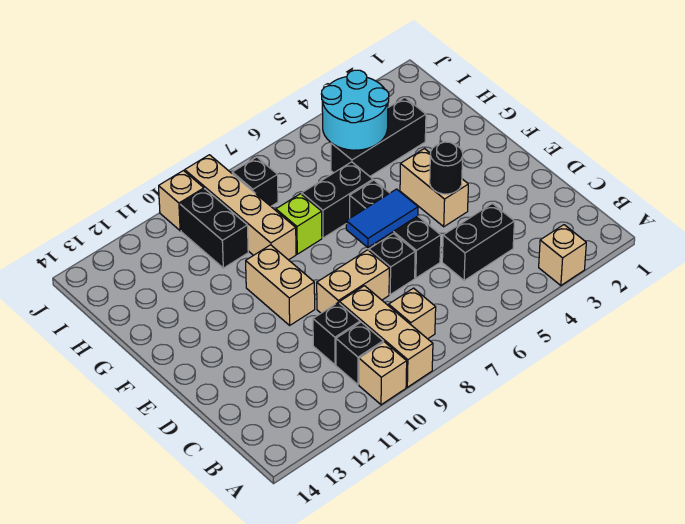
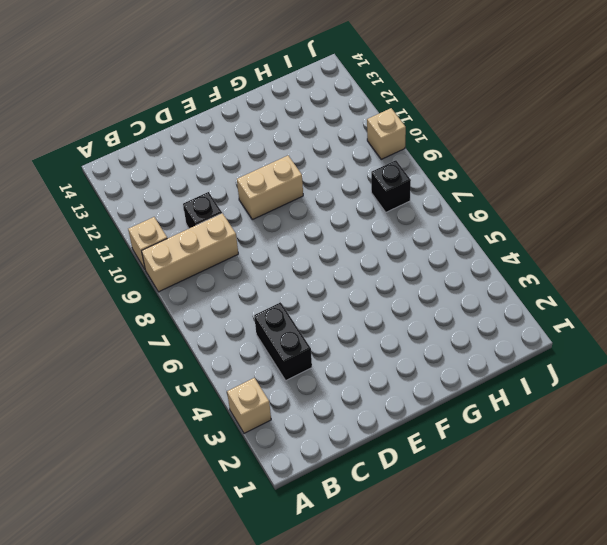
none -> tan 1x1 brick [389,288,436,339]
none -> black 1x1 brick [336,322,383,385]
none -> black 1x3 brick [350,180,441,278]

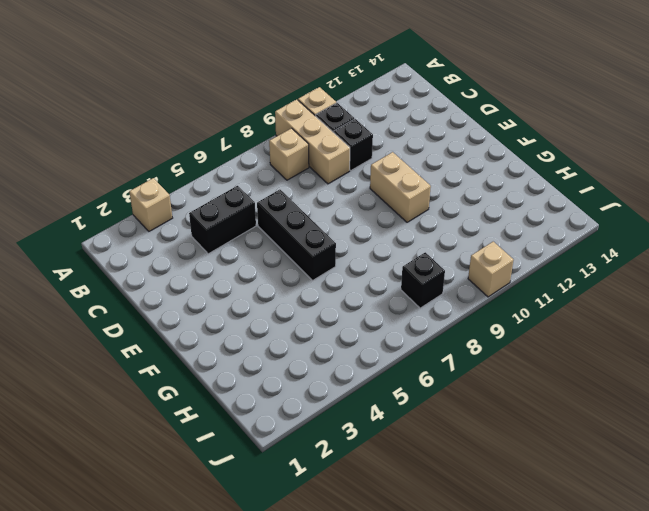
none -> black 1x1 brick [369,234,415,294]
none -> tan 1x2 brick [317,250,389,313]
none -> tan 1x2 brick [400,149,468,227]

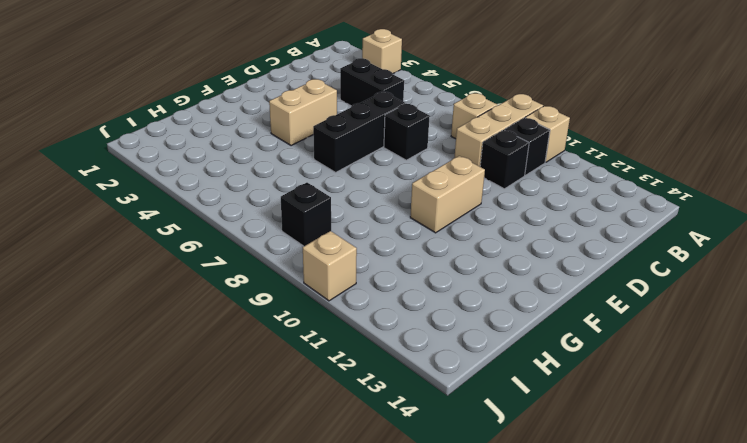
none -> tan 1x2 brick [317,250,389,313]
none -> black 1x2 brick [302,162,373,238]
none -> lime 1x1 brick [276,194,322,254]

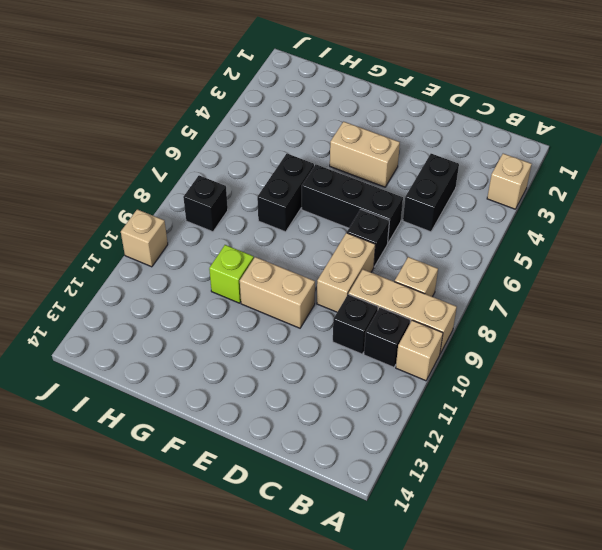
lime 1x1 brick [209,245,254,303] -> lime 1x1 brick moved to [276,194,322,254]
none -> tan 1x4 brick [185,155,296,260]
none -> black 1x3 brick [331,98,426,176]
none -> black 1x2 brick [180,189,248,268]

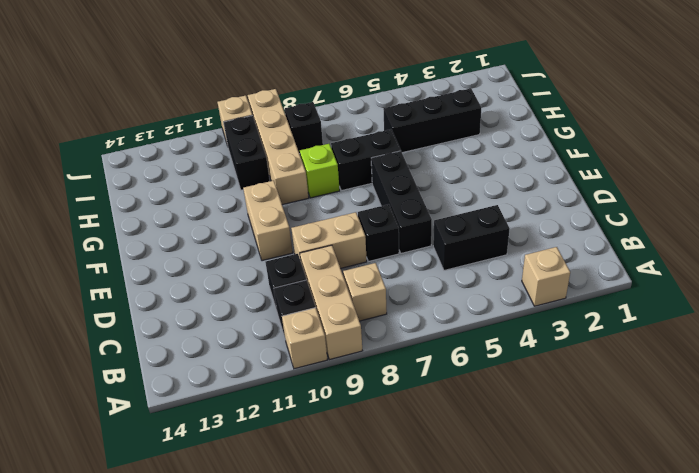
none -> tan 1x2 brick [400,149,468,227]
none -> black 1x1 round brick [430,142,463,194]
none -> blue 1x2 tile [346,189,418,247]

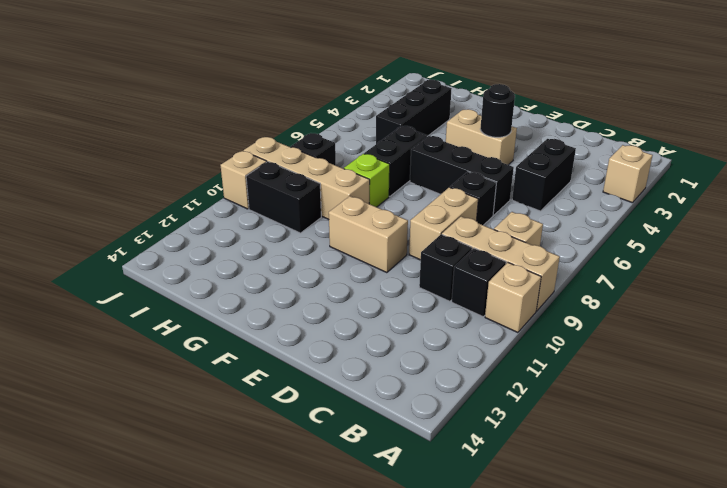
none -> blue 1x2 tile [346,189,418,247]
none -> cyan 2x2 round brick [321,70,389,150]

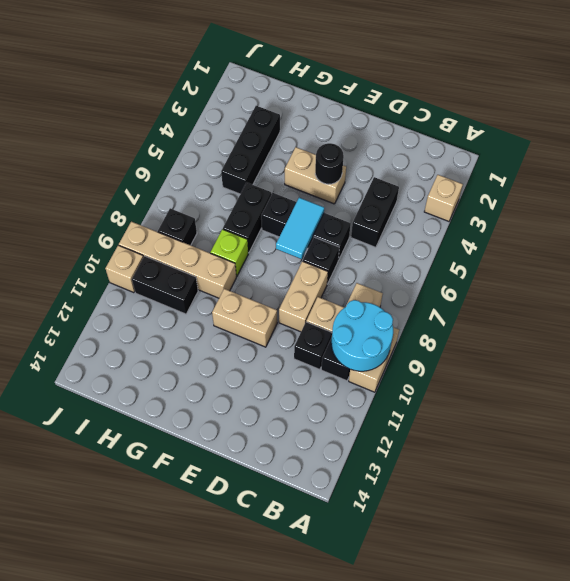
cyan 2x2 round brick [331,300,393,371] -> cyan 2x2 round brick moved to [321,70,389,150]
cyan 1x2 tile [276,198,324,259] -> blue 1x2 tile [346,189,418,247]

